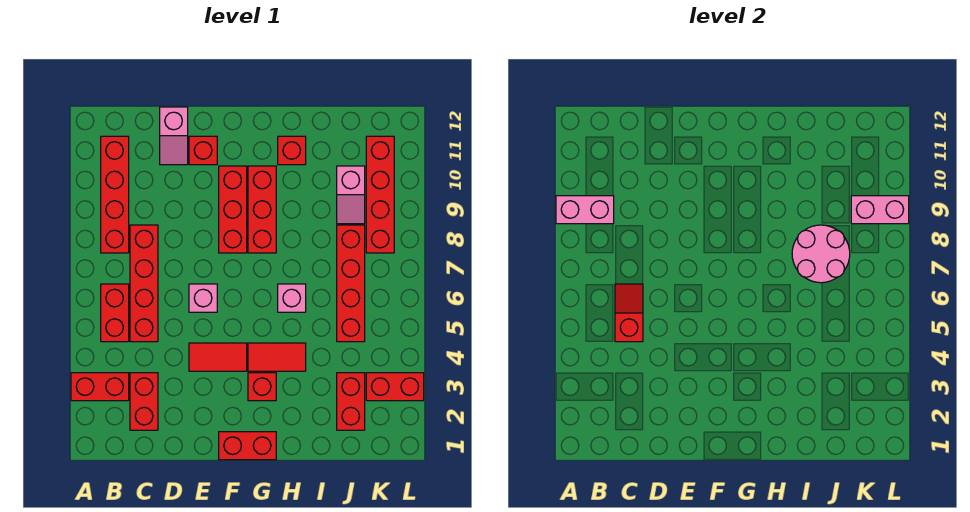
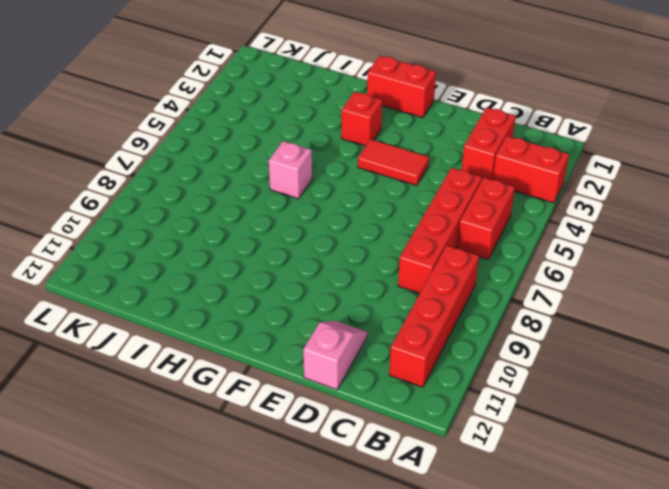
none -> pink 1x1 brick [189,284,217,312]
none -> red 1x1 brick [189,136,217,165]
none -> red 1x3 brick [219,166,247,253]

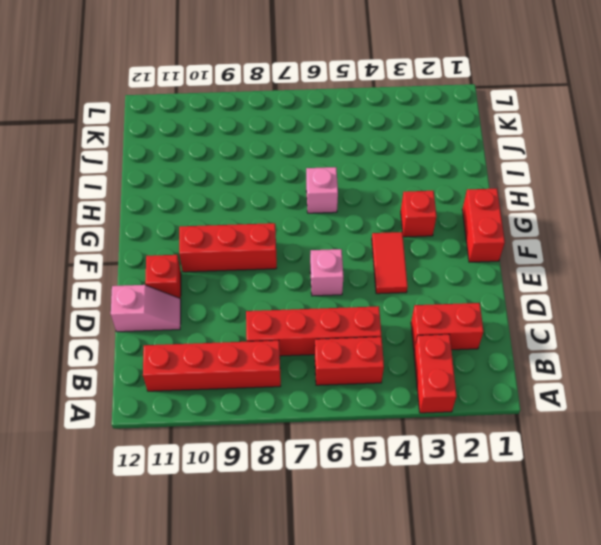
none -> red 1x2 tile [248,343,306,371]
none -> red 1x3 brick [248,166,276,253]
none -> red 1x1 brick [278,136,306,165]

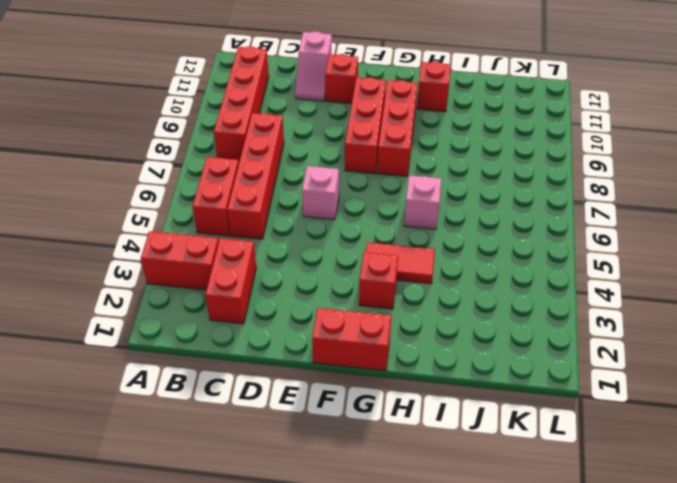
none -> red 1x2 tile [189,343,247,371]
none -> red 1x2 brick [337,373,365,430]
none -> red 1x4 brick [337,225,365,342]

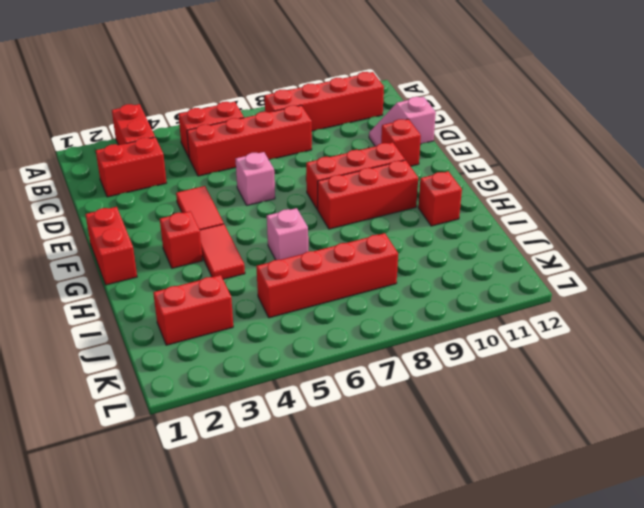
none -> pink 1x2 slope [337,166,365,224]
none -> red 1x2 brick [366,373,424,401]
none -> red 1x4 brick [366,136,394,253]

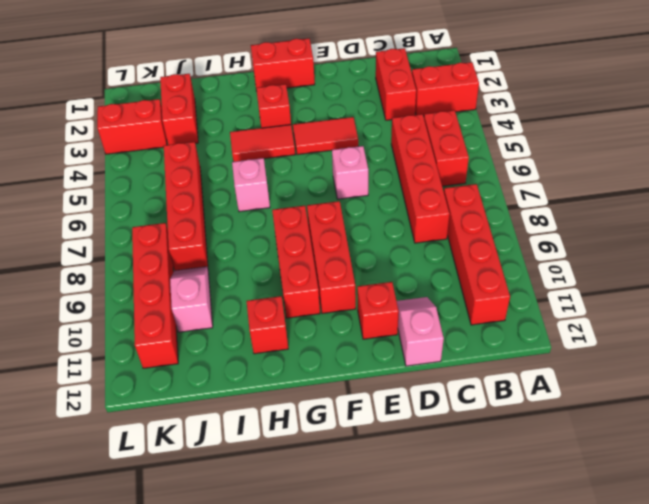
none -> pink 1x2 brick [556,196,614,224]
none -> red 1x2 slope [615,284,643,342]
none -> pink 2x2 round brick [792,225,850,283]

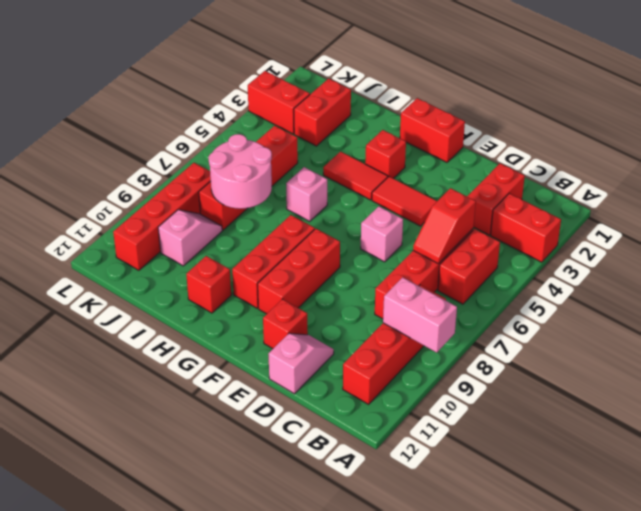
none -> pink 1x2 brick [851,196,909,224]

